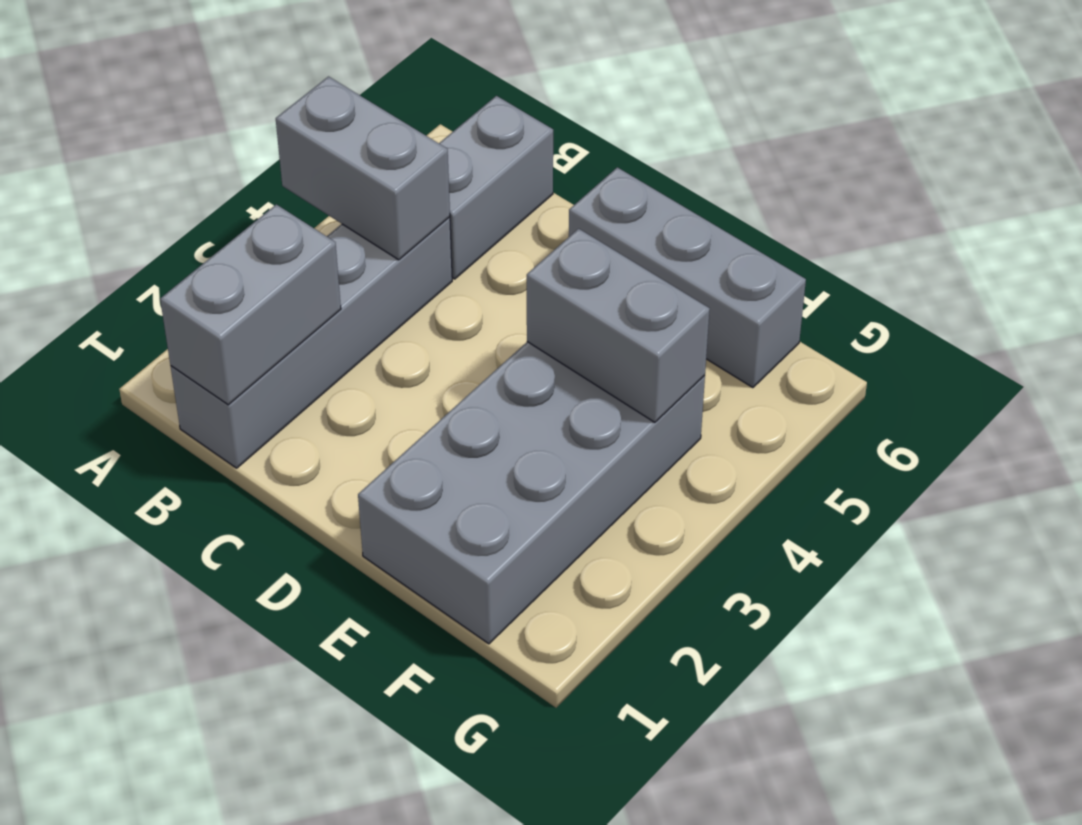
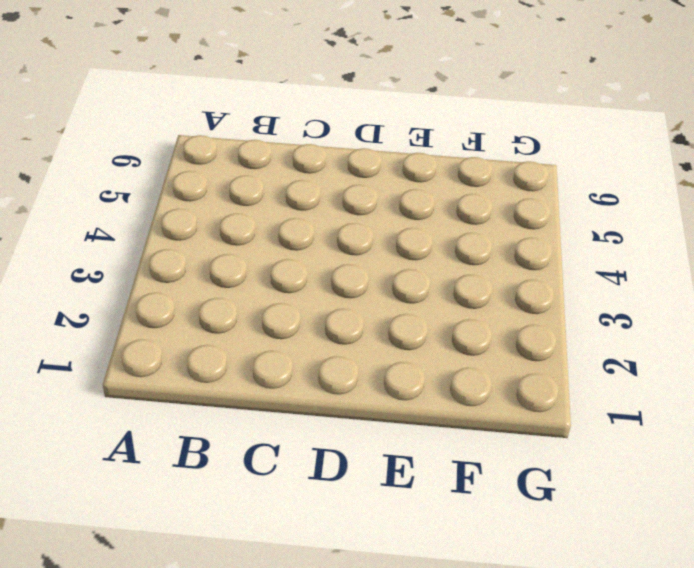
none -> grey 1x4 brick [171,217,452,468]
none -> grey 1x2 brick [439,96,553,279]

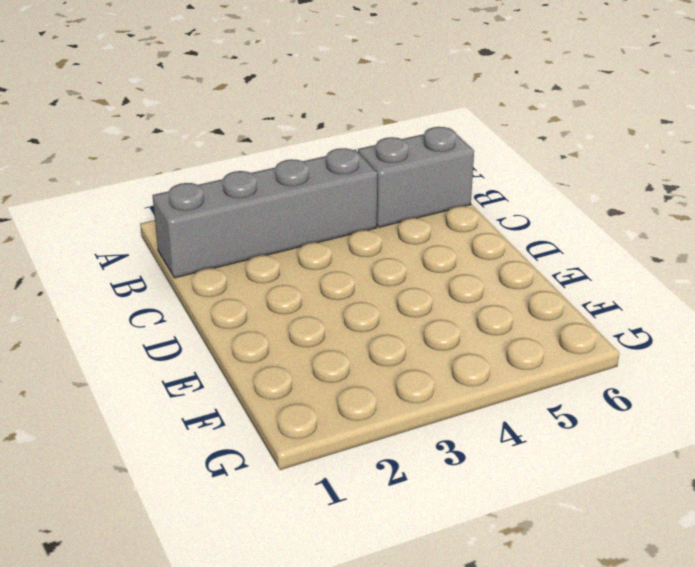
none -> grey 1x3 brick [569,167,806,388]
none -> grey 2x4 brick [358,342,705,644]

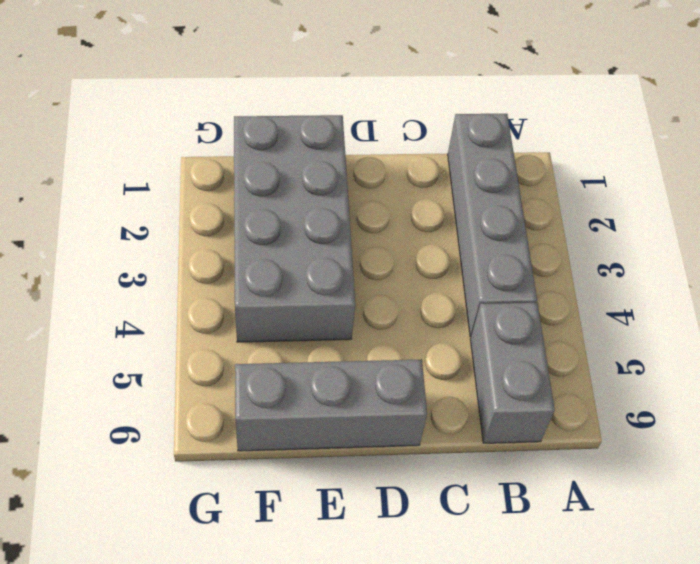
none -> grey 1x2 brick [276,77,450,260]
none -> grey 1x2 brick [160,204,341,405]

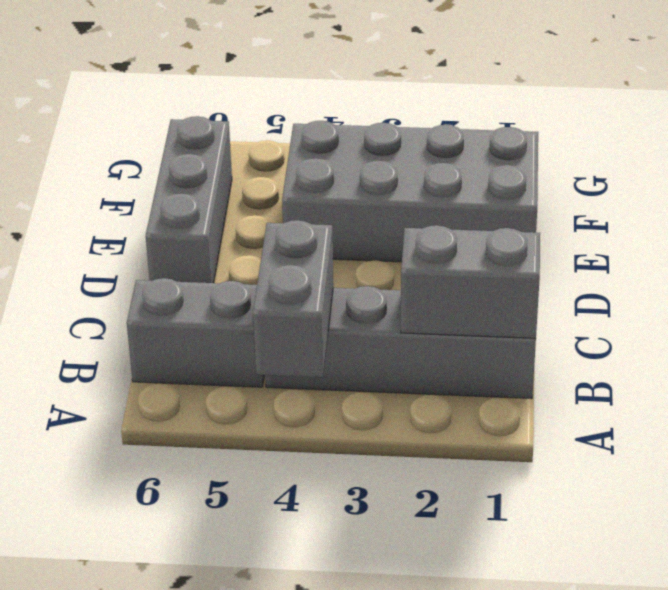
none -> grey 1x2 brick [527,229,710,422]

